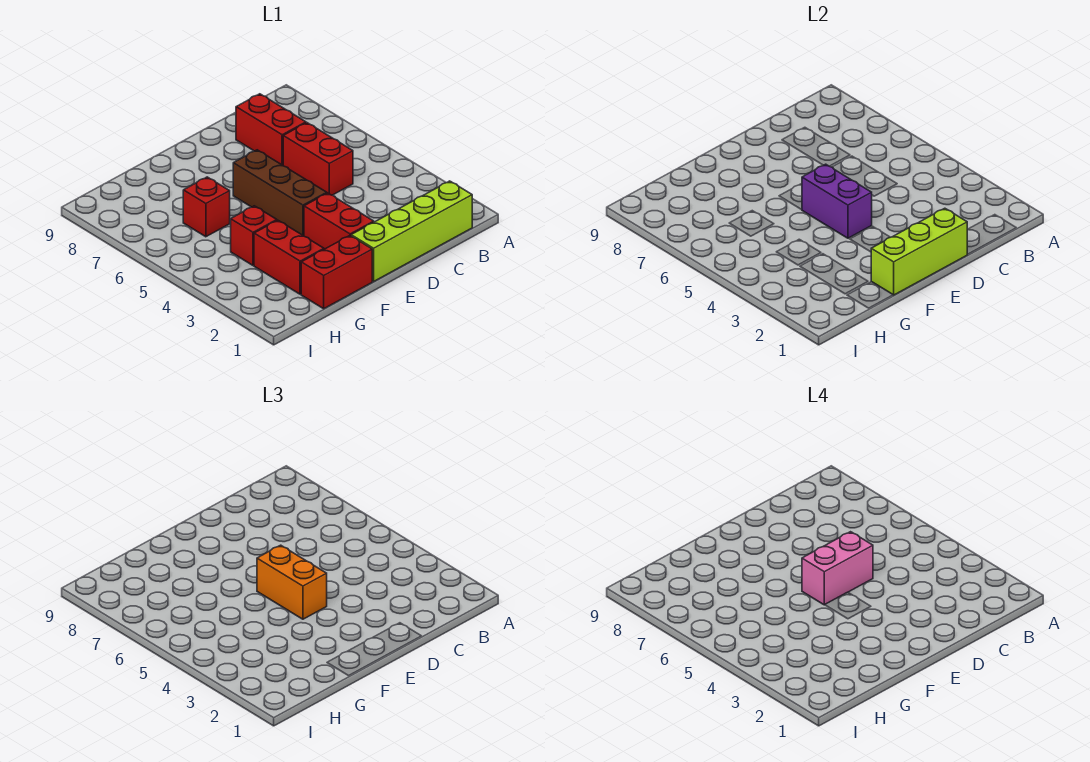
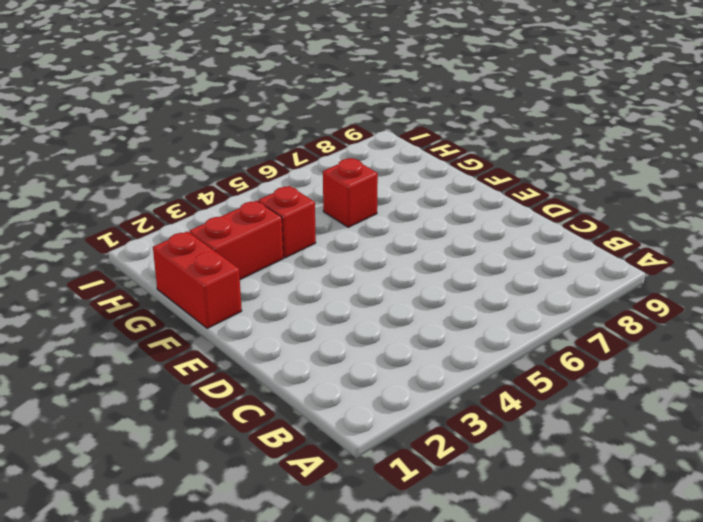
none -> lime 1x4 brick [351,181,472,281]
none -> red 1x2 brick [283,123,353,195]
none -> red 1x2 brick [236,94,306,165]

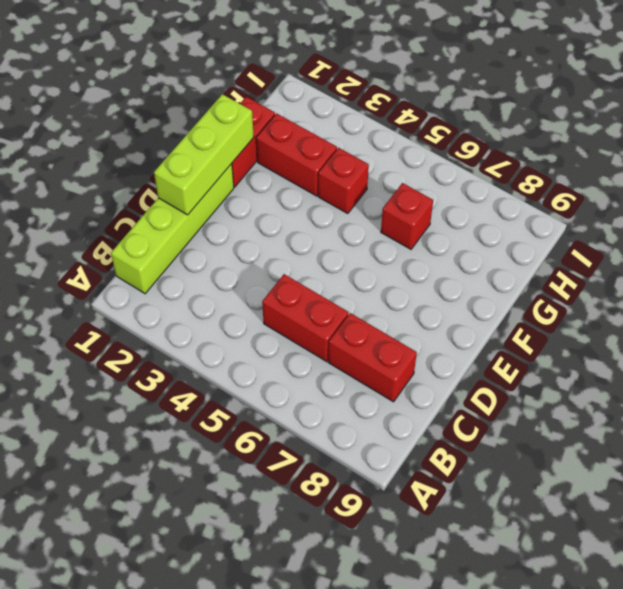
none -> red 1x2 brick [304,193,374,249]
none -> brown 1x3 brick [233,150,327,236]
none -> purple 1x2 brick [802,164,872,238]

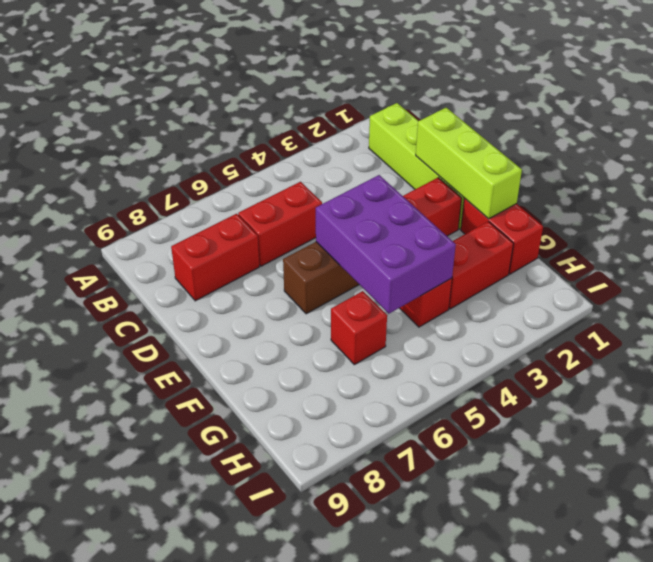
purple 2x3 brick [316,175,456,314] -> purple 1x2 brick [802,164,872,238]
none -> orange 1x2 brick [257,545,327,619]
none -> pink 1x2 brick [802,532,873,605]

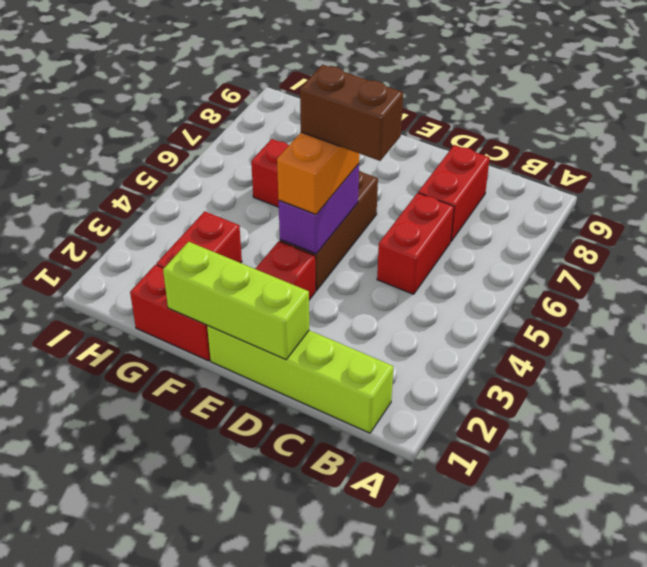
brown 1x2 brick [300,65,403,161] -> pink 1x2 brick [802,532,873,605]
none -> red 1x1 brick [231,206,277,265]

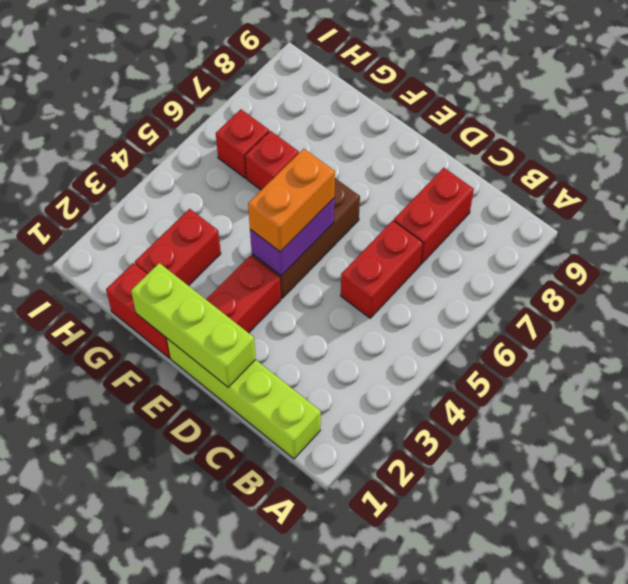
red 1x1 brick [216,109,269,178] -> red 1x1 brick moved to [231,206,277,265]
none -> pink 1x2 brick [802,532,873,605]

